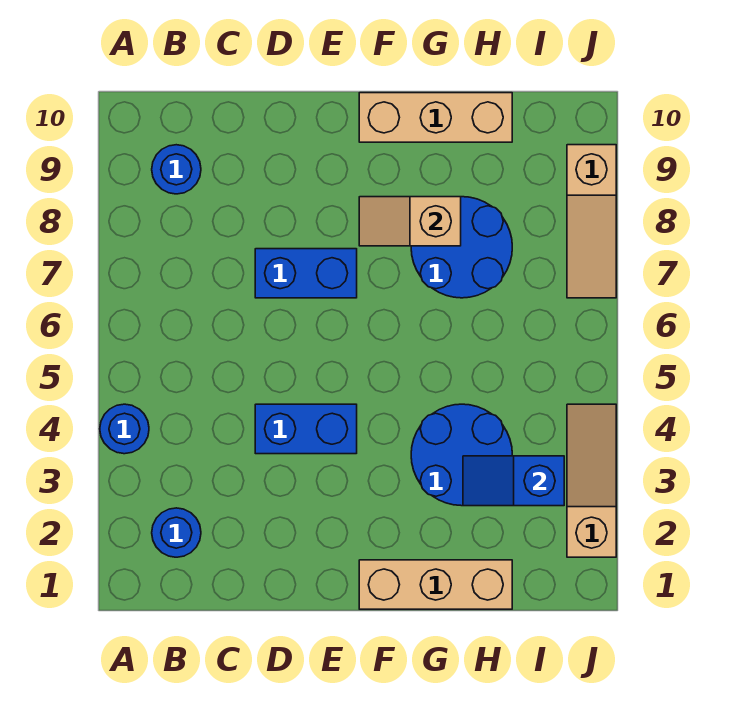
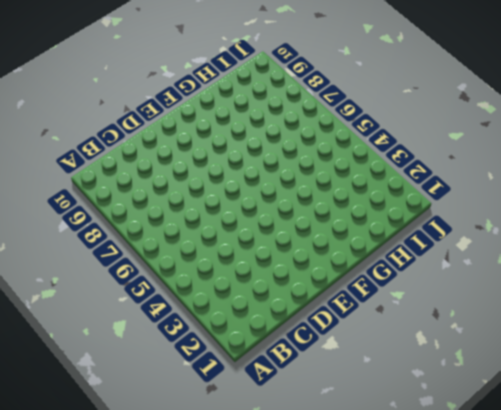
none -> blue 1x1 round brick [100,404,149,454]
none -> blue 1x1 round brick [152,508,201,557]
none -> blue 1x1 round brick [152,145,201,194]

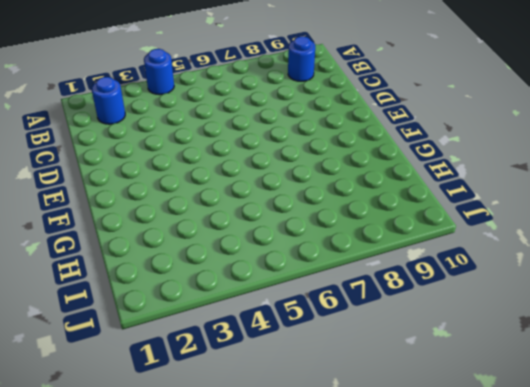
none -> blue 1x2 brick [255,404,357,454]
none -> blue 1x2 brick [255,249,357,298]
none -> tan 1x3 brick [359,560,512,609]

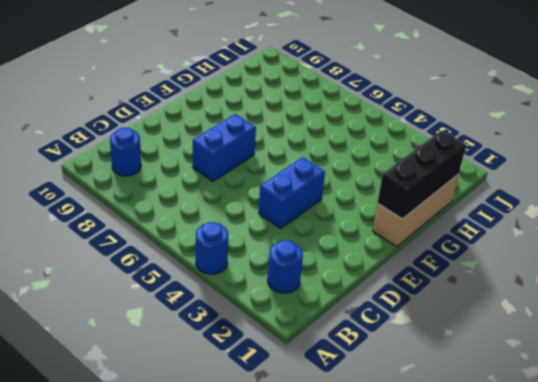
black 1x3 brick [377,131,466,219] -> none
none -> tan 1x3 brick [359,93,512,142]
none -> blue 2x2 round brick [411,404,512,506]
none -> blue 2x2 round brick [411,197,512,298]

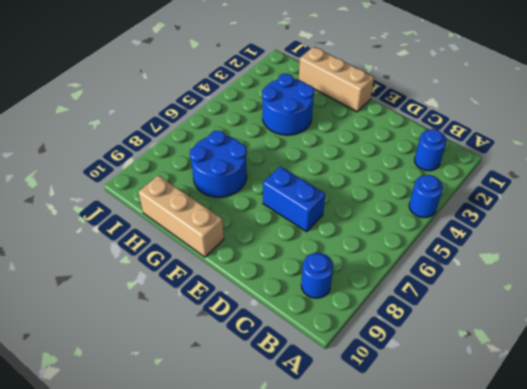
none -> blue 1x2 brick [255,404,357,454]
none -> tan 1x3 slope [567,404,616,557]
none -> tan 1x3 slope [567,145,616,298]

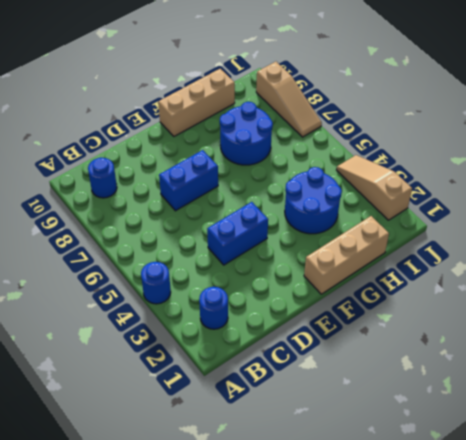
none -> tan 1x2 slope [359,197,461,246]
none -> blue 1x2 slope [463,456,564,506]

